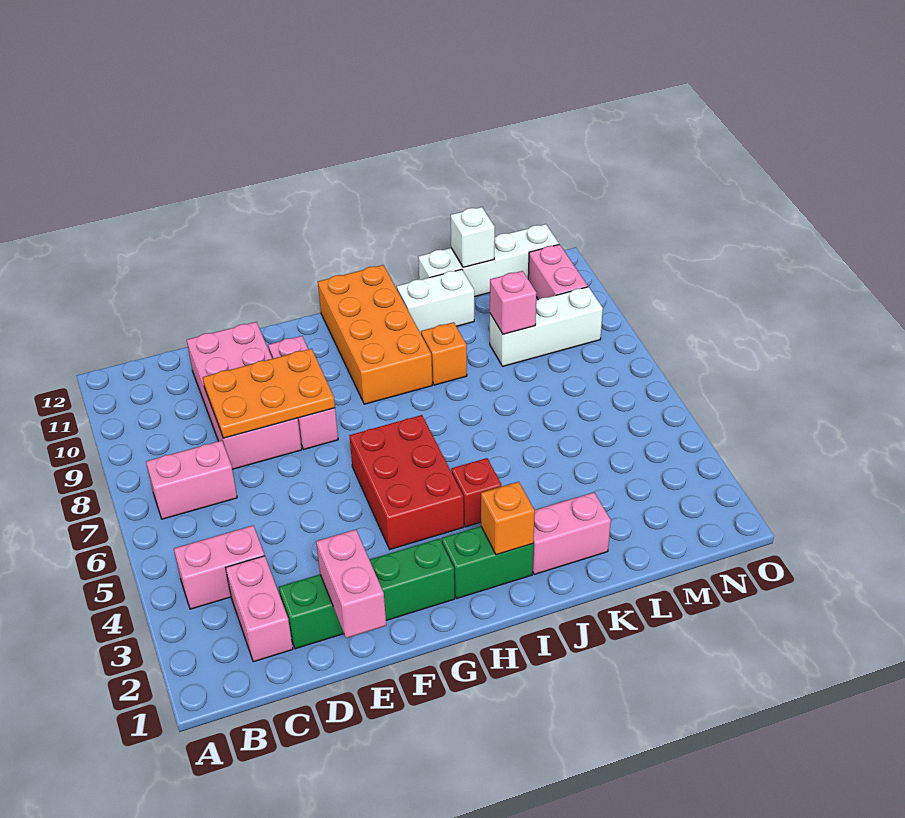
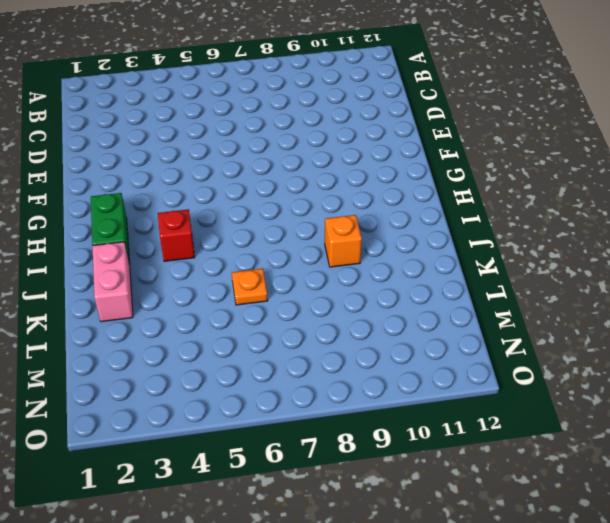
orange 1x1 plate [232,269,268,305] -> none
none -> pink 1x2 brick [174,526,265,609]
none -> pink 1x2 brick [146,441,237,519]
none -> pink 1x2 brick [226,556,293,662]

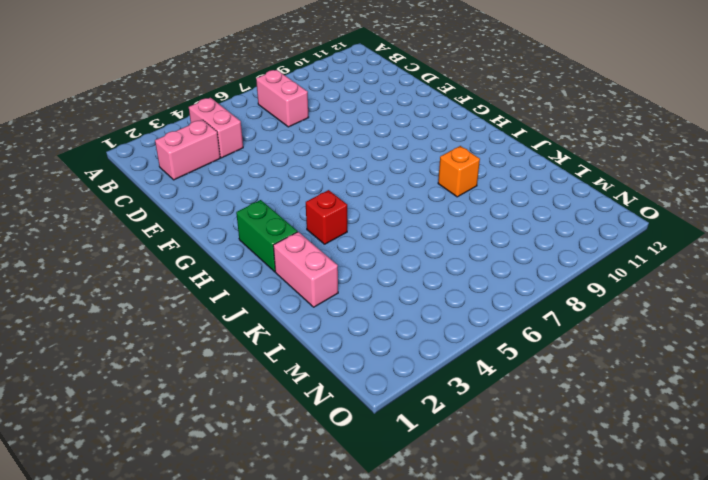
none -> green 1x4 brick [279,539,455,649]
none -> pink 2x4 brick [187,322,302,469]
none -> pink 1x3 brick [268,336,338,449]

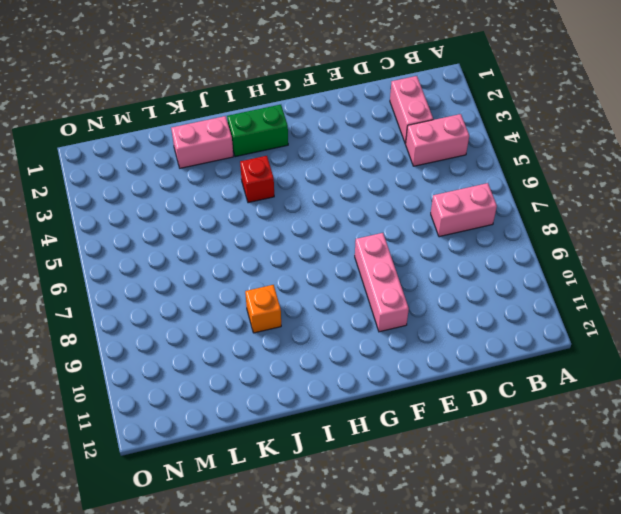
none -> green 1x4 brick [279,539,455,649]
none -> pink 2x4 brick [187,322,302,469]
none -> red 2x3 brick [349,415,464,549]

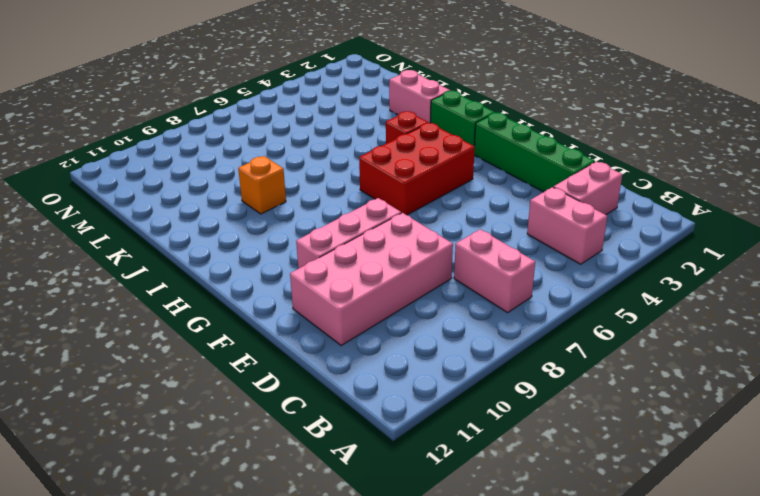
none -> orange 2x4 brick [318,265,432,404]
none -> white 1x2 brick [397,269,474,334]
none -> white 1x4 brick [418,224,559,297]

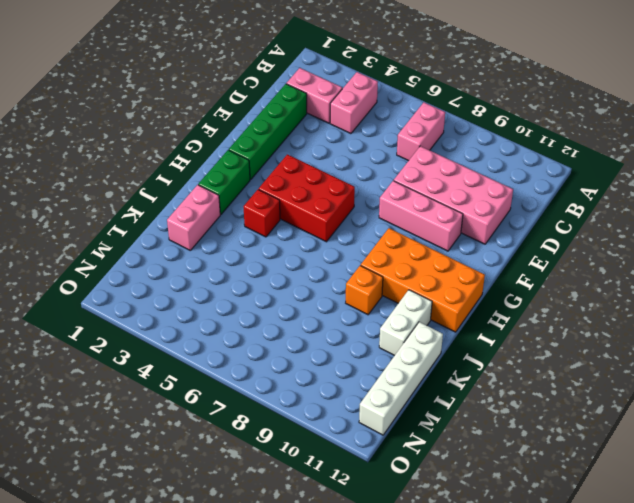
none -> white 1x3 brick [490,287,603,366]
none -> pink 1x2 brick [528,244,588,300]
none -> orange 2x3 plate [203,349,335,438]

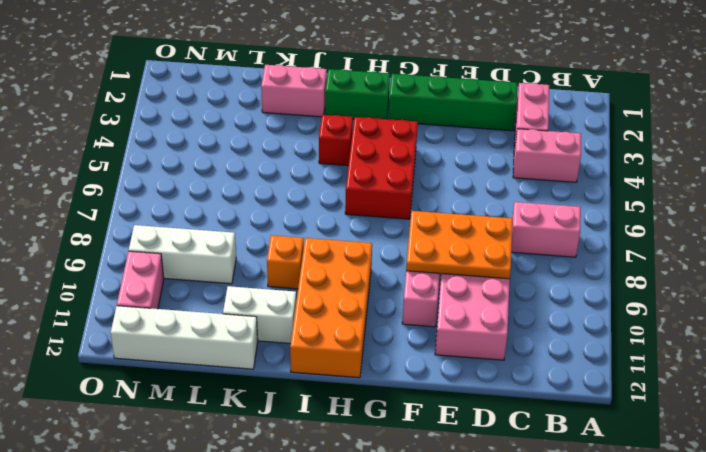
none -> pink 1x2 brick [316,530,386,638]
none -> orange 1x1 brick [481,482,535,555]
none -> pink 1x1 brick [490,271,537,334]

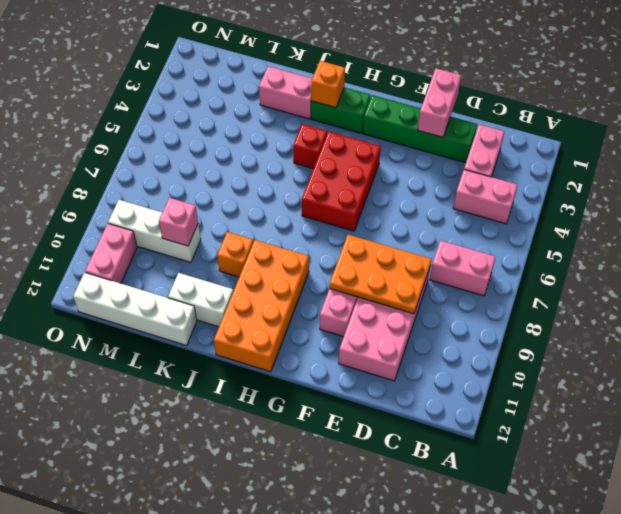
none -> white 1x1 brick [451,207,495,267]

